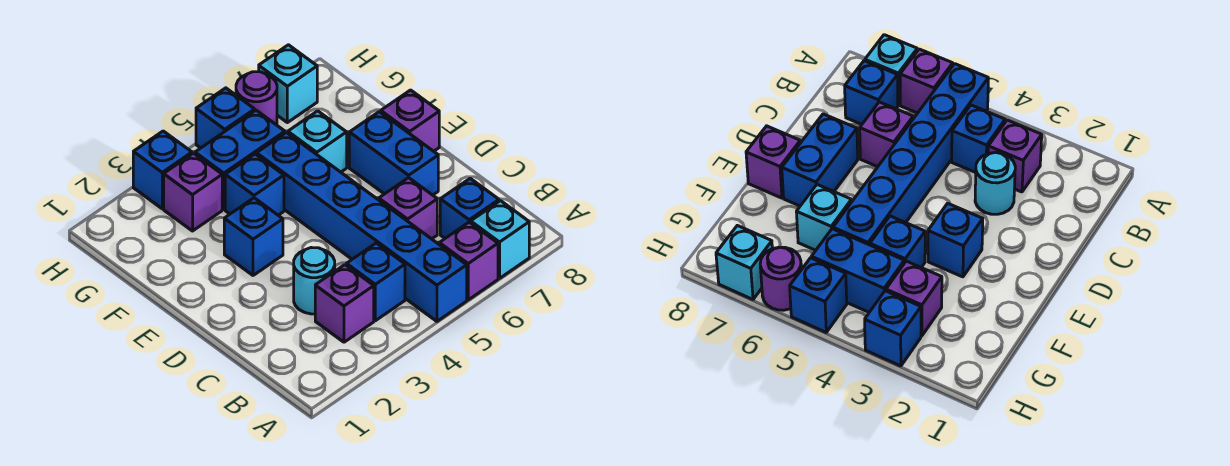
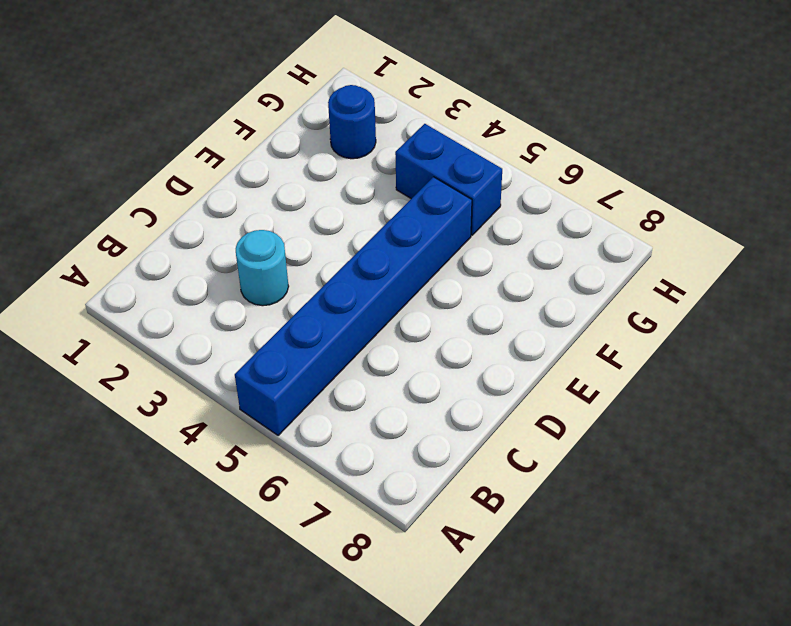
blue 1x1 round brick [328,85,376,159] -> none
none -> purple 1x1 brick [439,222,498,300]
none -> cyan 1x1 brick [471,201,529,278]
none -> purple 1x1 brick [315,265,374,342]

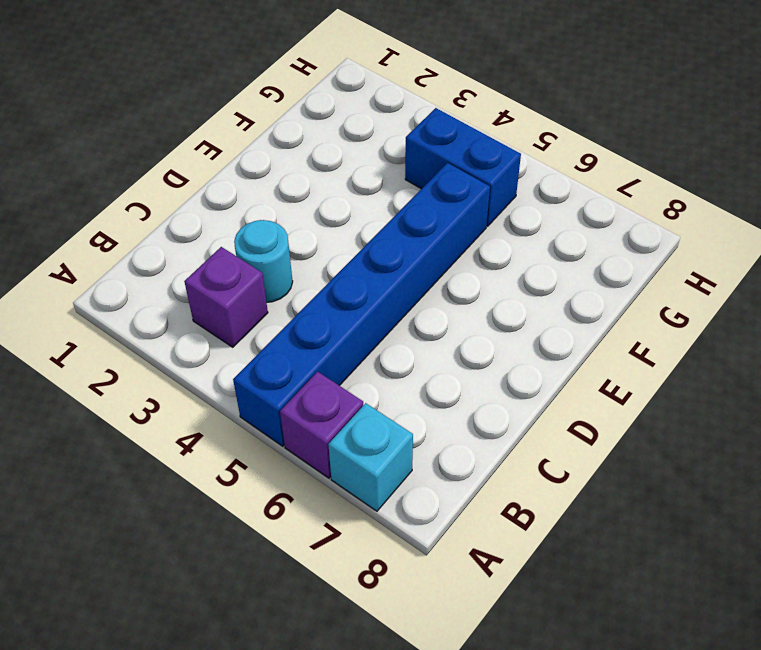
none -> blue 1x1 brick [346,243,405,321]
none -> blue 1x1 brick [440,178,499,238]
none -> purple 1x1 brick [379,178,437,239]

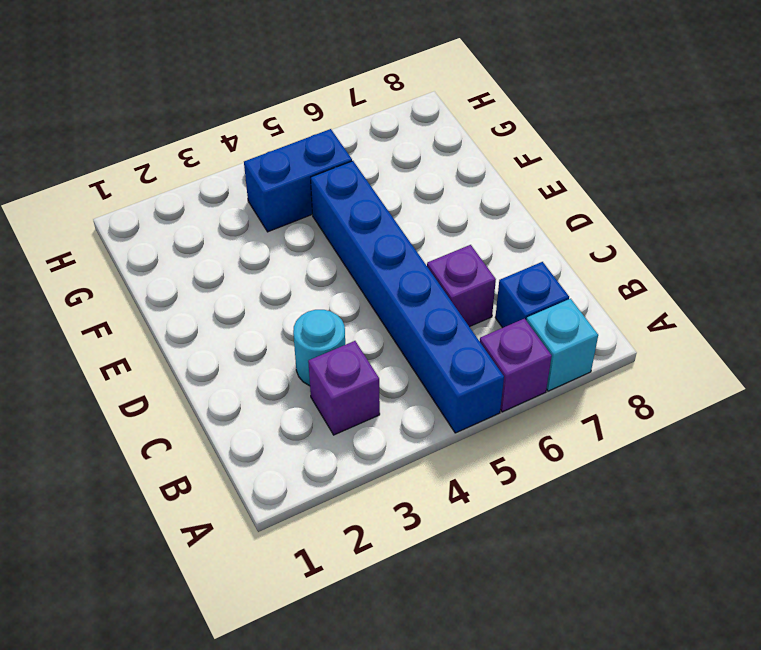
none -> blue 1x1 brick [346,243,405,321]
none -> blue 1x2 brick [349,112,438,195]
none -> blue 1x1 brick [224,198,283,275]

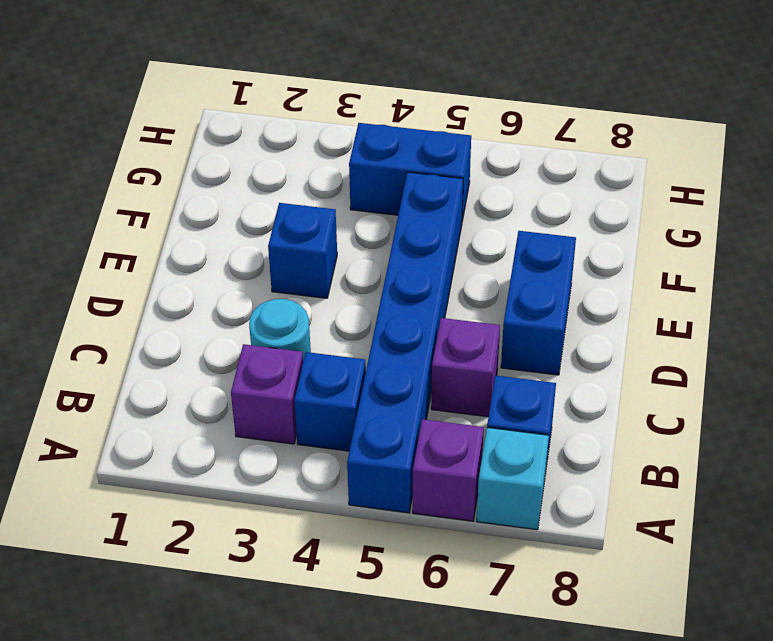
none -> purple 1x1 brick [381,90,439,151]
none -> blue 1x1 brick [225,154,284,215]
none -> cyan 1x1 brick [288,111,347,172]

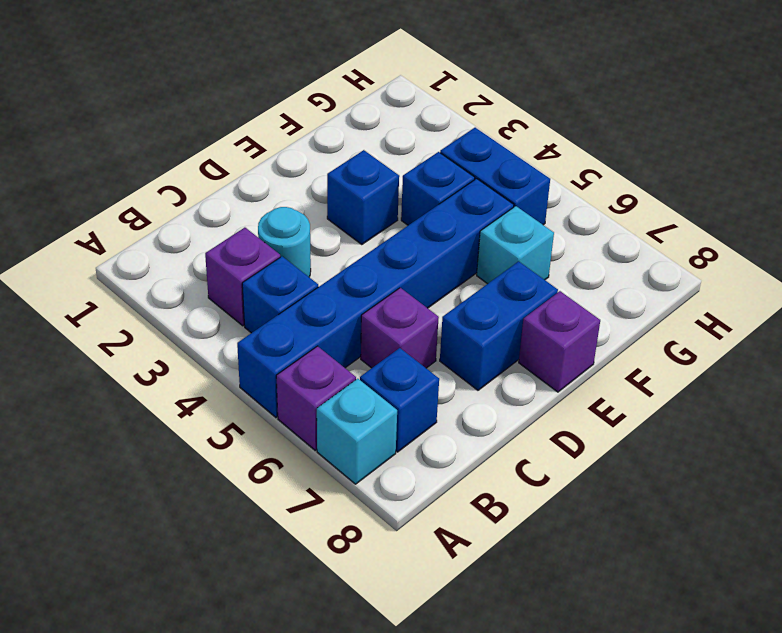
none -> purple 1x1 brick [164,153,222,231]
none -> blue 1x1 brick [133,131,192,209]
none -> blue 1x1 brick [196,88,255,148]

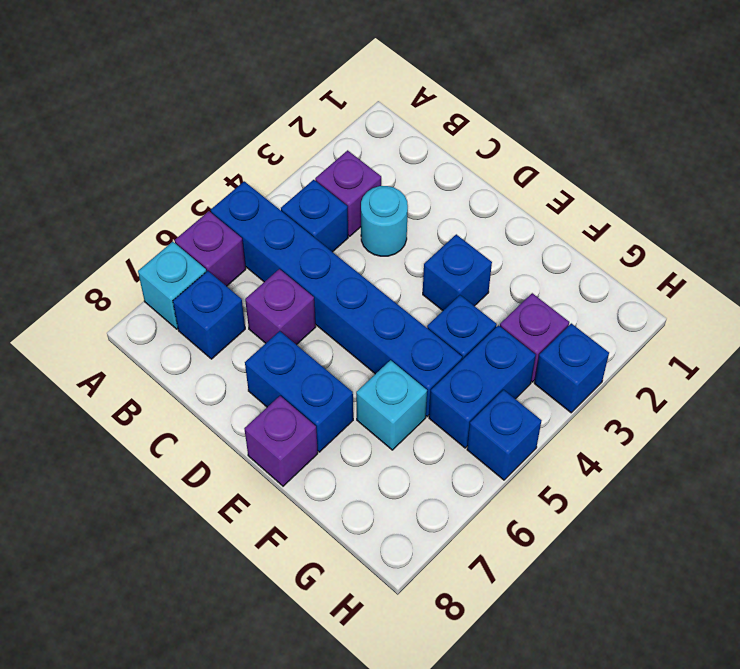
none -> purple 1x1 round brick [236,72,277,125]
none -> cyan 1x1 brick [259,45,317,123]

